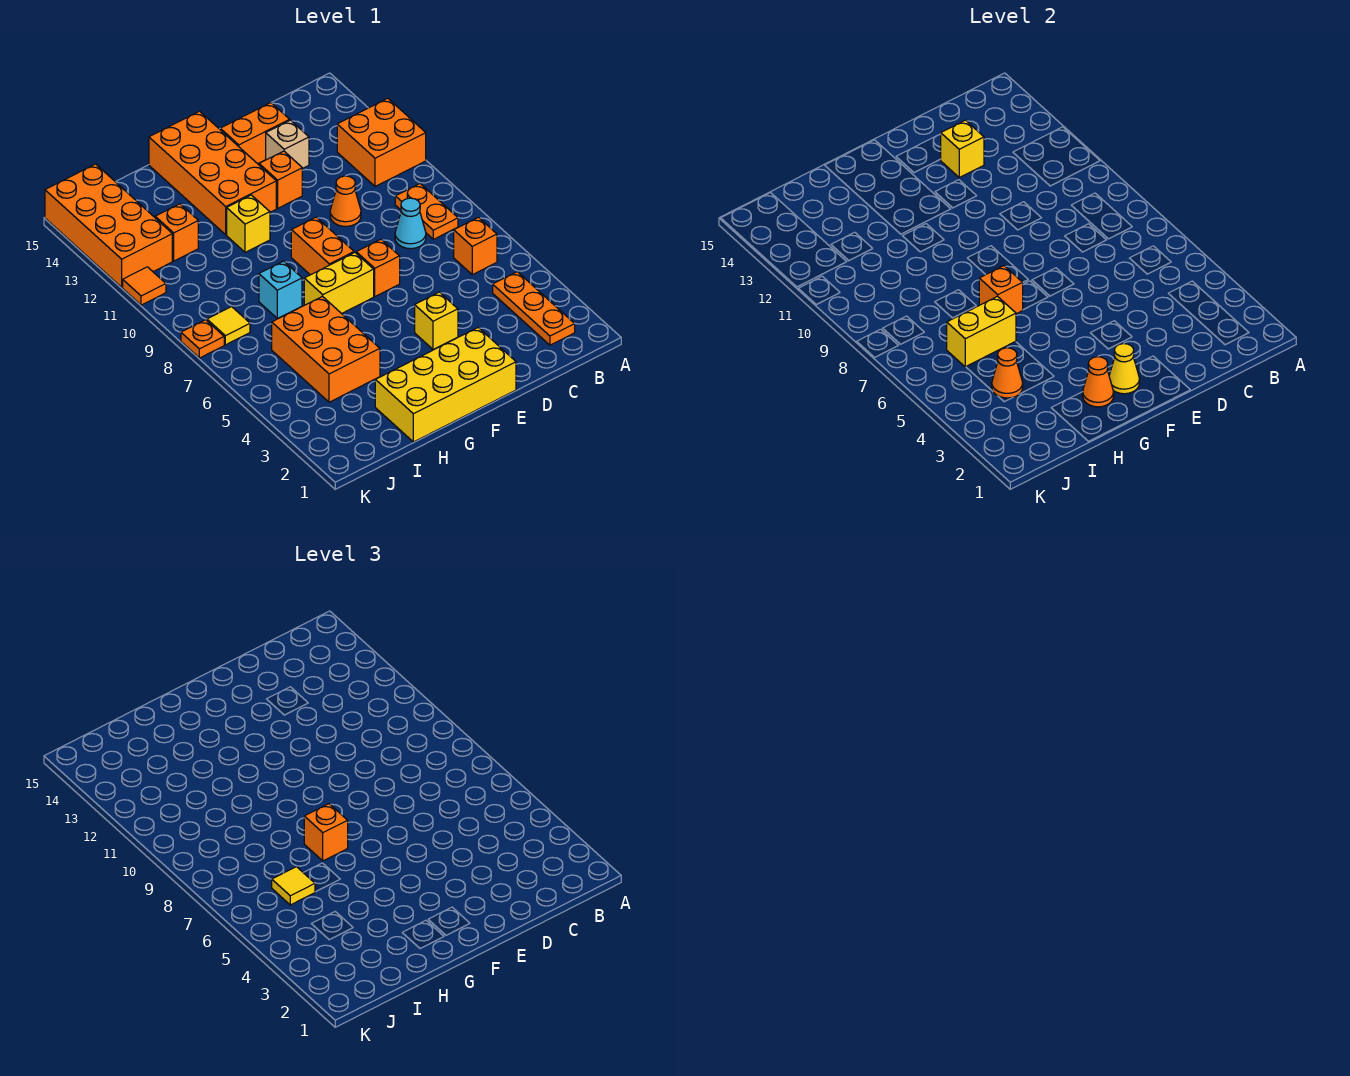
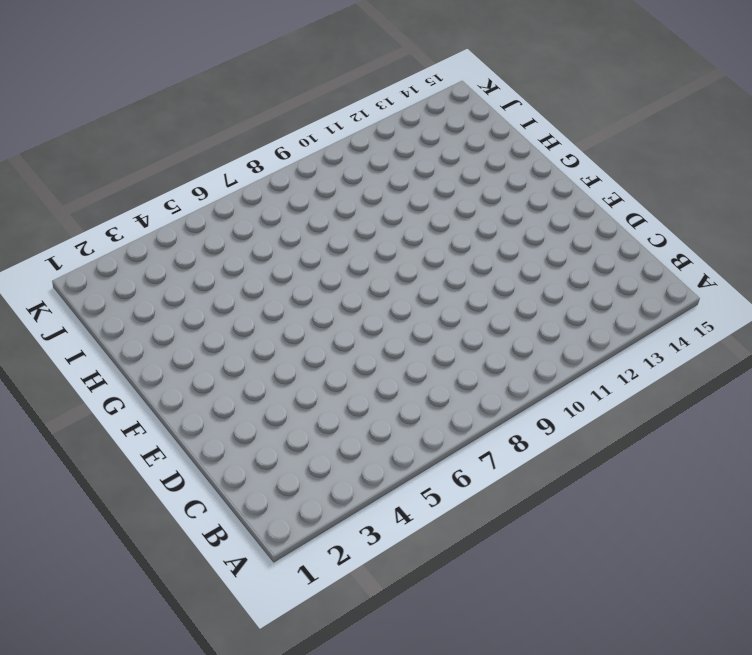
none -> orange 2x2 brick [337,98,426,187]
none -> orange 1x3 plate [493,272,575,345]
none -> orange 1x1 brick [454,217,497,275]
none -> orange 1x2 plate [395,184,458,239]

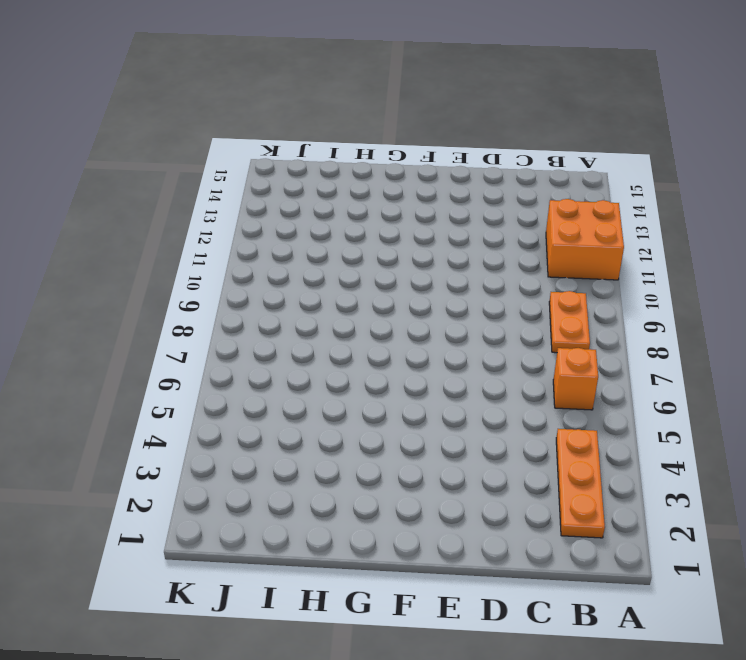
none -> cyan 1x1 cone [395,198,426,249]
none -> orange 1x1 cone [330,176,361,226]
none -> tan 1x1 brick [266,120,309,169]
none -> orange 1x2 brick [220,103,290,164]

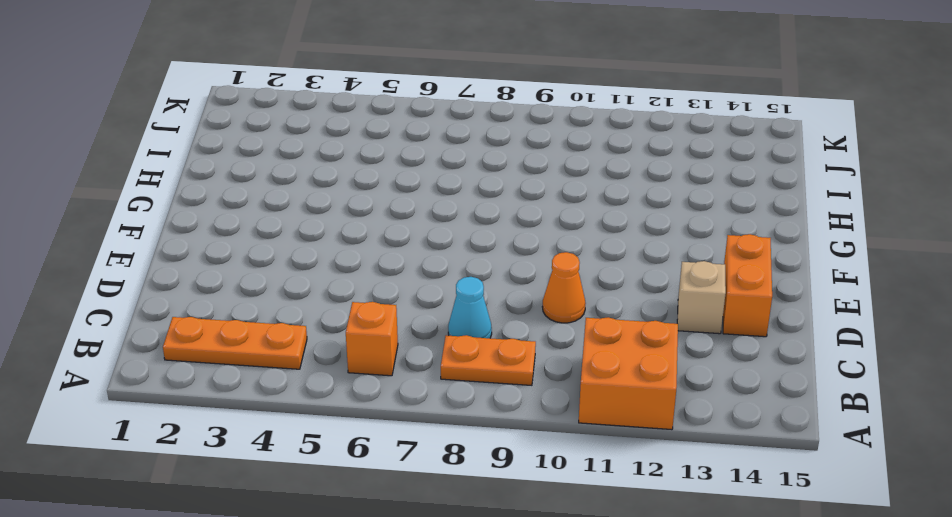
none -> yellow 2x4 brick [375,328,516,442]
none -> yellow 1x1 brick [415,292,458,350]
none -> orange 1x1 brick [356,239,400,296]
none -> orange 1x1 brick [259,151,302,208]

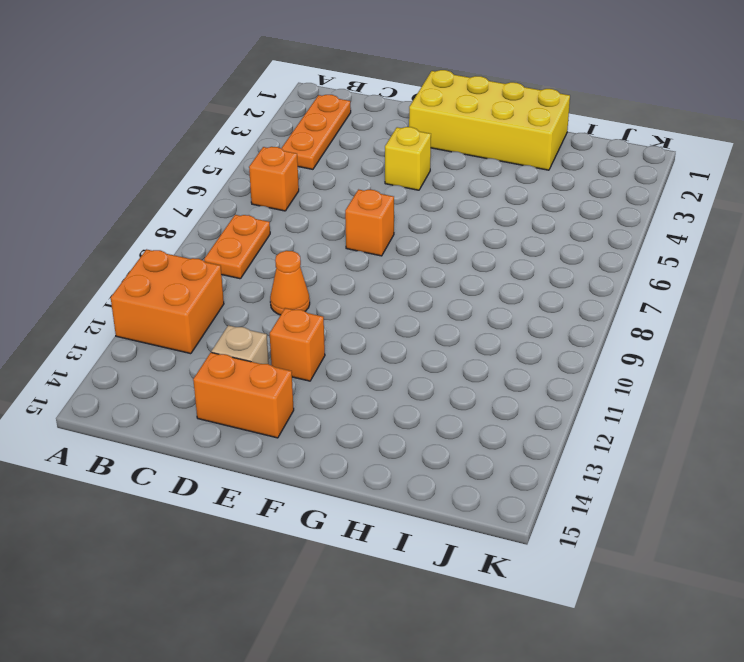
none -> cyan 1x1 cone [395,198,426,249]
none -> yellow 1x2 brick [304,253,374,314]
none -> orange 1x2 brick [291,217,354,275]
none -> orange 2x4 brick [149,111,276,235]

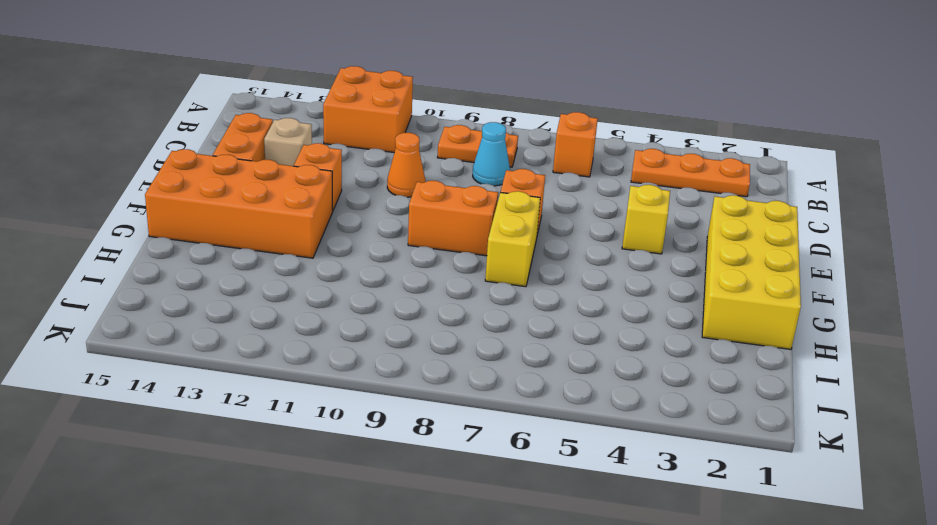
none -> yellow 1x1 brick [227,195,270,252]
none -> orange 2x3 brick [272,296,380,402]
none -> cyan 1x1 brick [259,261,302,318]
none -> orange 1x1 brick [155,204,198,261]

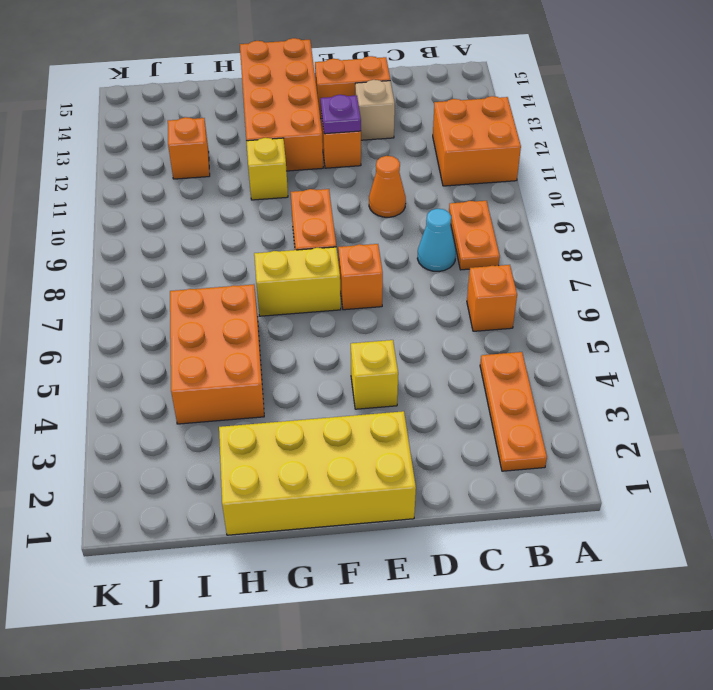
purple 1x1 plate [321,95,361,134] -> none
none -> cyan 1x1 brick [259,261,302,318]
none -> yellow 1x1 tile [207,307,250,345]
none -> orange 2x4 brick [45,164,172,287]
none -> orange 1x1 plate [181,320,224,358]

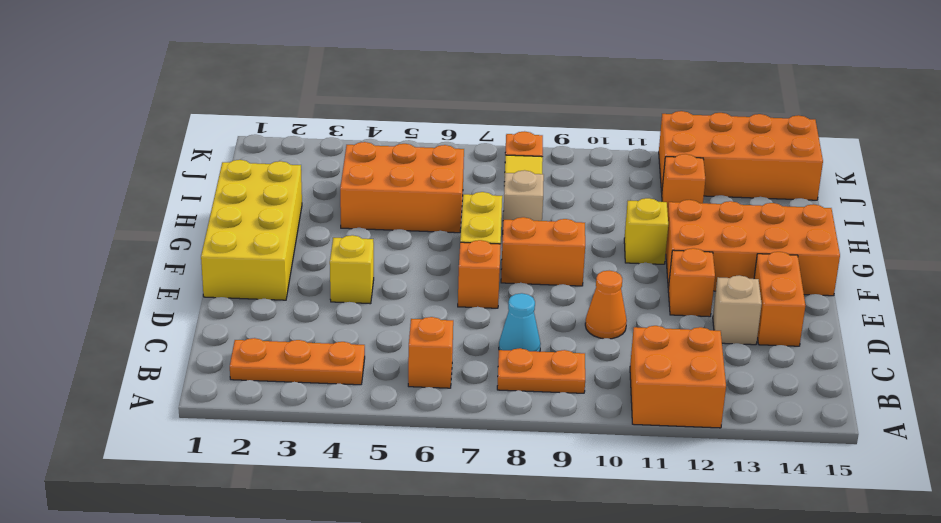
tan 1x1 brick [503,170,544,221] -> cyan 1x1 brick [259,261,302,318]
none -> orange 1x1 tile [123,267,166,305]
none -> yellow 1x1 brick [941,120,984,178]
none -> yellow 1x1 cone [1109,344,1140,394]
none -> orange 1x1 cone [1083,357,1114,407]

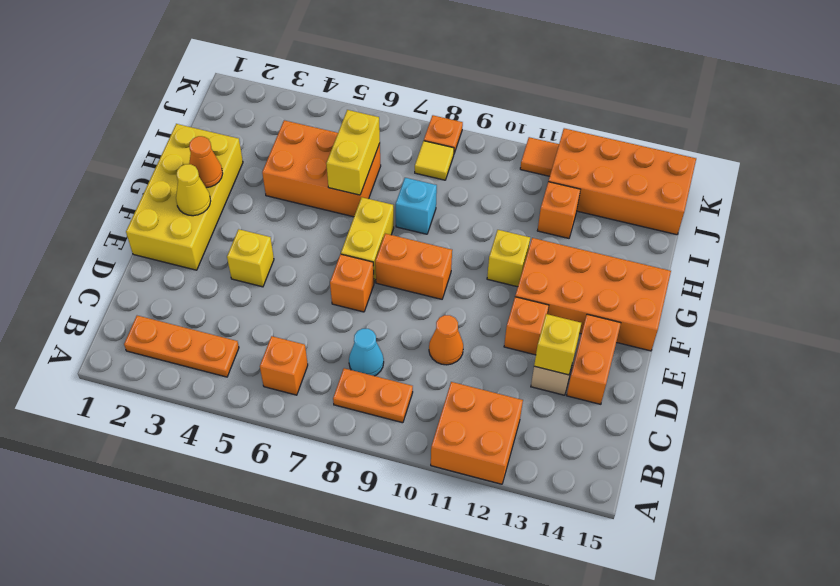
none -> orange 1x1 brick [979,266,1023,314]
none -> orange 1x1 cone [992,348,1023,398]
none -> orange 1x1 brick [304,804,348,861]
none -> yellow 1x1 tile [272,867,315,905]

